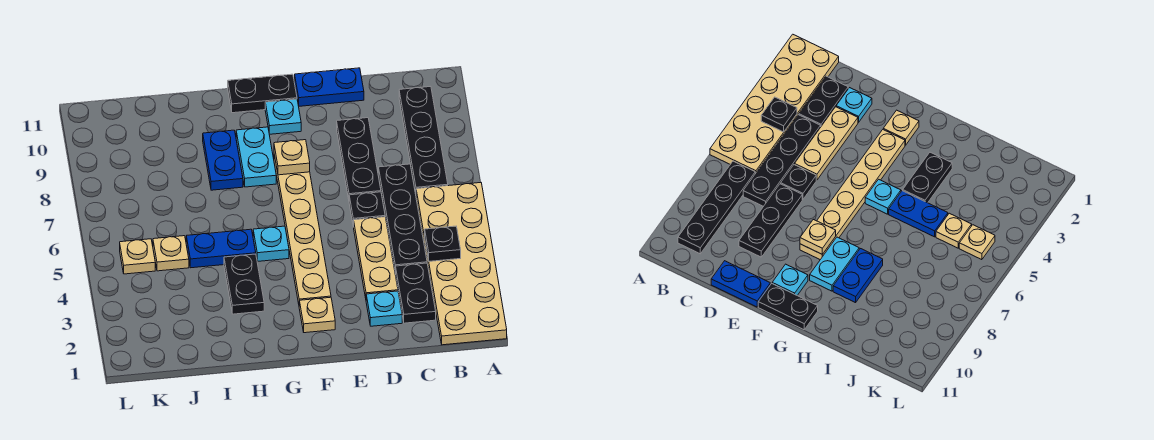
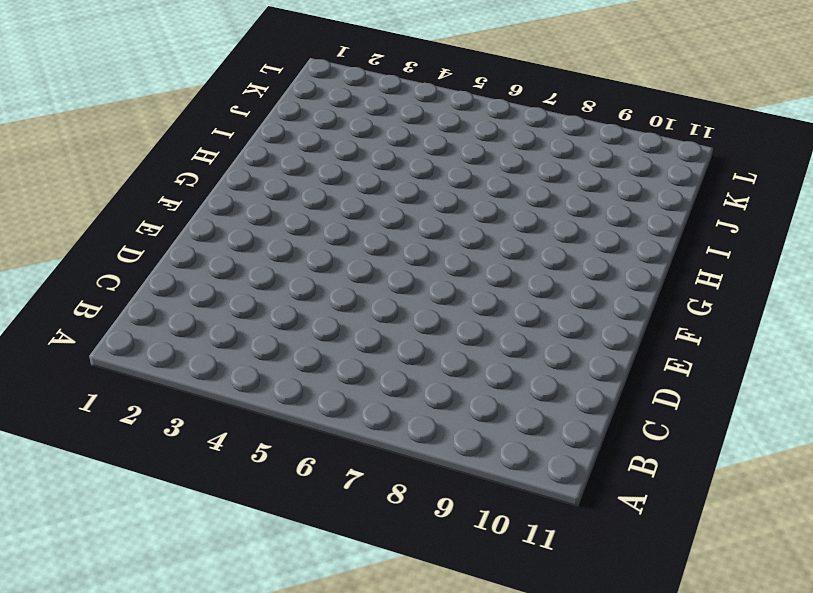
none -> tan 2x6 plate [416,183,507,345]
none -> black 1x4 plate [399,86,448,194]
none -> black 1x2 plate [395,263,436,323]

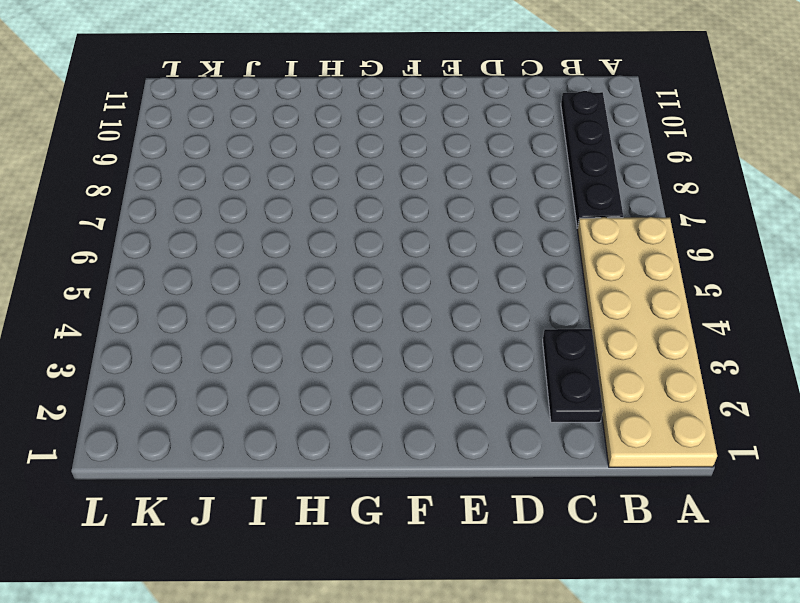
none -> black 1x4 plate [378,164,427,273]
none -> cyan 1x1 plate [366,291,402,326]
none -> tan 1x3 plate [354,217,398,298]

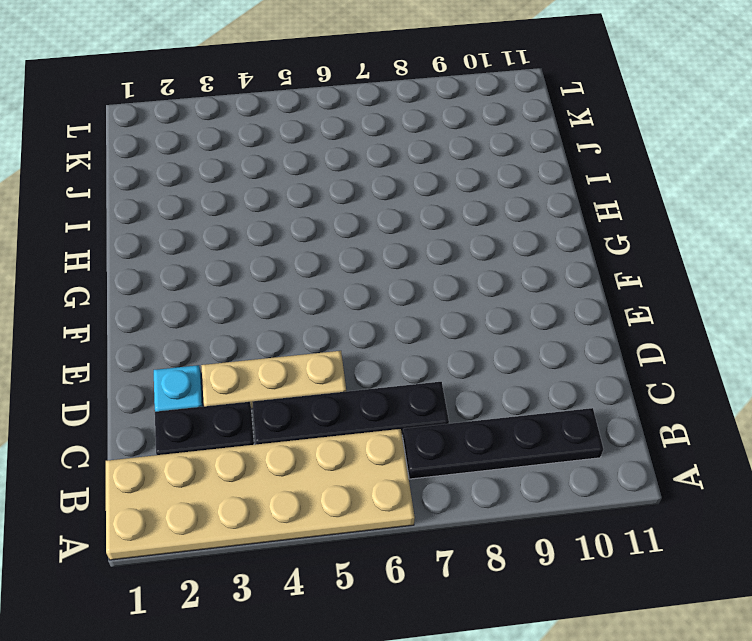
none -> black 1x1 plate [349,192,385,227]
none -> black 1x3 plate [337,118,381,199]
none -> blue 1x2 plate [294,68,364,106]

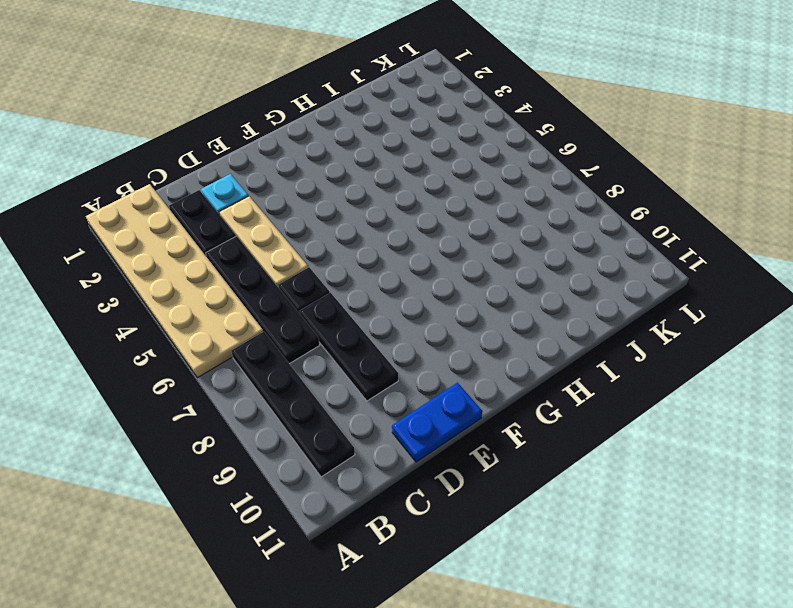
none -> tan 1x1 plate [299,297,335,333]
none -> tan 1x6 plate [274,155,331,304]
none -> cyan 1x1 plate [265,99,301,134]

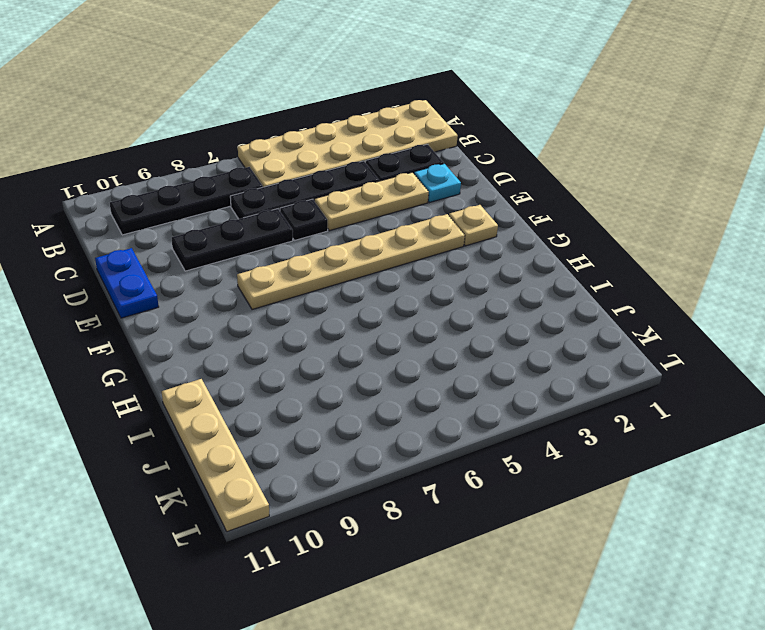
tan 1x4 plate [162,379,269,532] -> none
none -> cyan 1x1 plate [265,99,301,134]
none -> black 1x2 plate [228,74,297,113]
none -> cyan 1x1 plate [253,226,289,261]

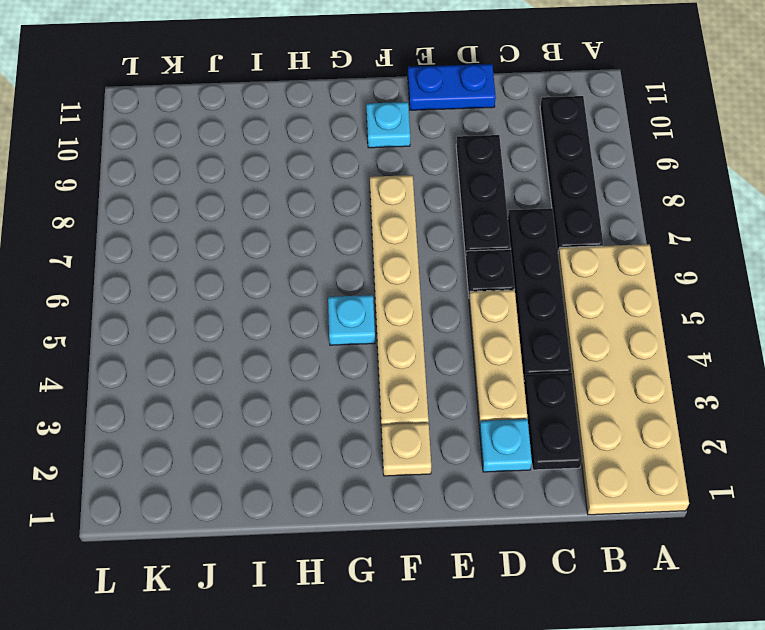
none -> black 1x2 plate [228,74,297,113]
none -> cyan 1x2 plate [236,127,276,187]
none -> black 1x2 plate [224,254,264,314]

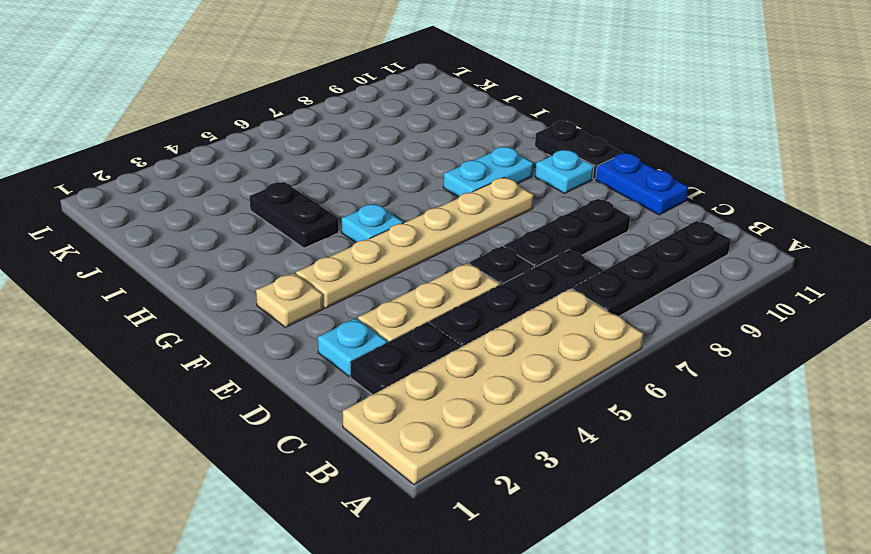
black 1x2 plate [250,182,339,248] -> black 1x2 plate turned to [224,254,264,314]
none -> blue 1x2 plate [186,229,256,268]
none -> blue 1x2 plate [203,130,243,190]
none -> tan 1x1 plate [153,236,189,271]

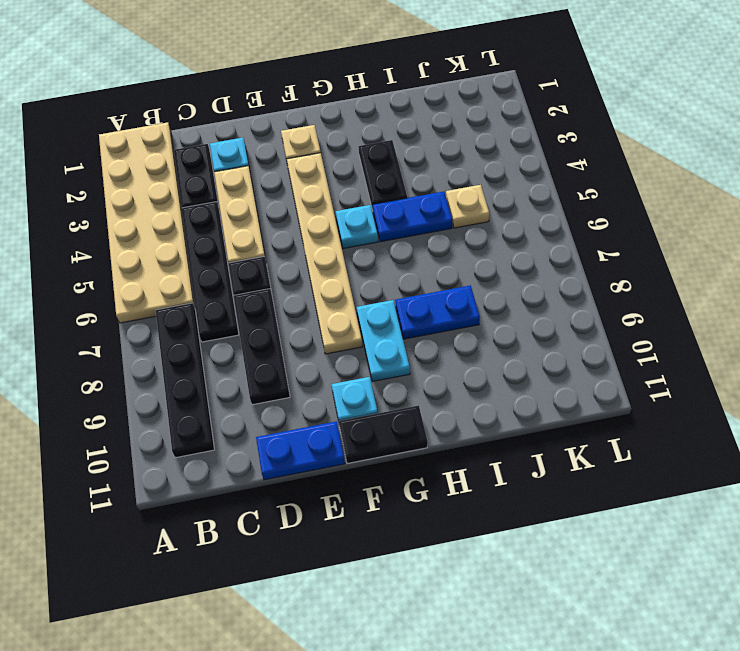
blue 1x2 plate [395,285,480,339] -> blue 1x2 plate turned to [203,130,243,190]
none -> tan 1x1 plate [120,239,155,274]
none -> black 1x1 plate [425,226,461,261]
none -> tan 1x1 plate [274,140,310,175]

